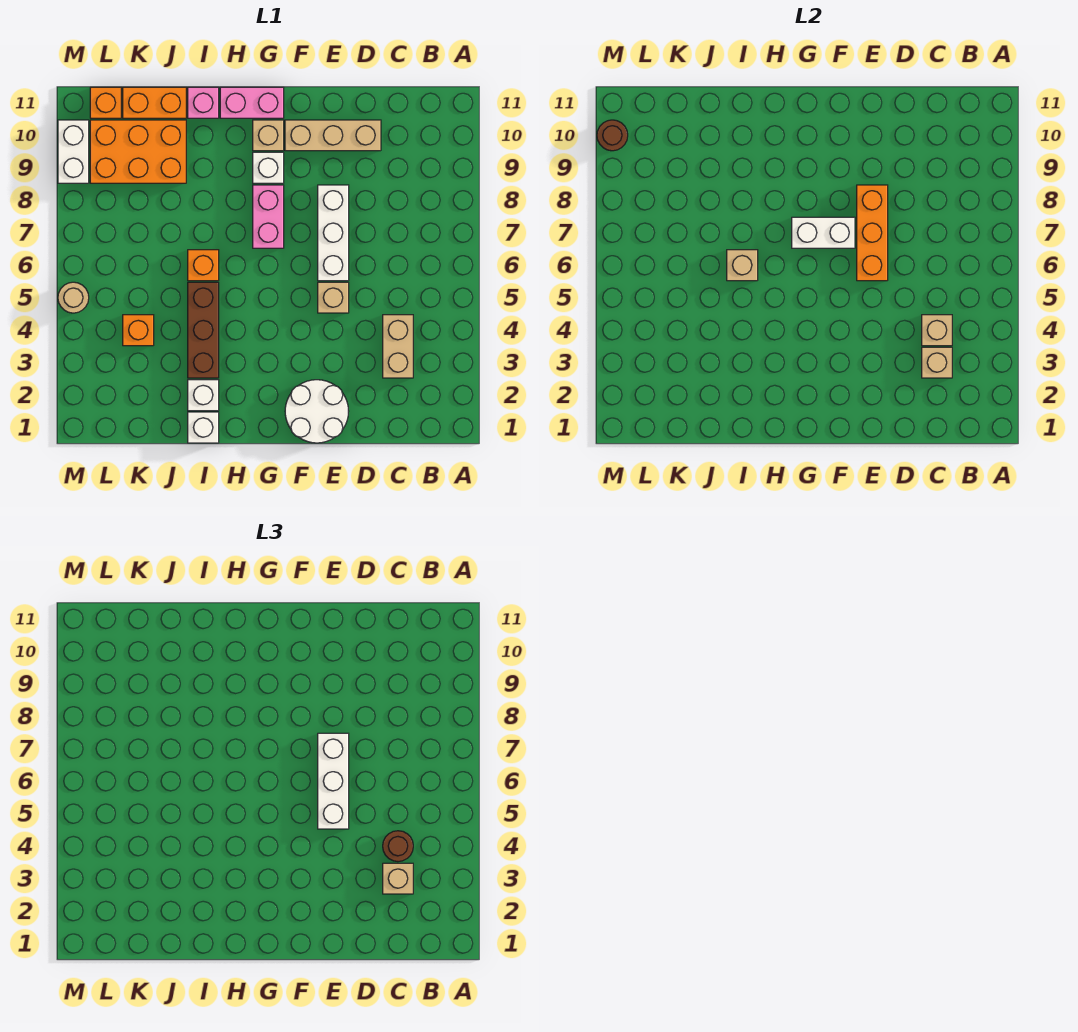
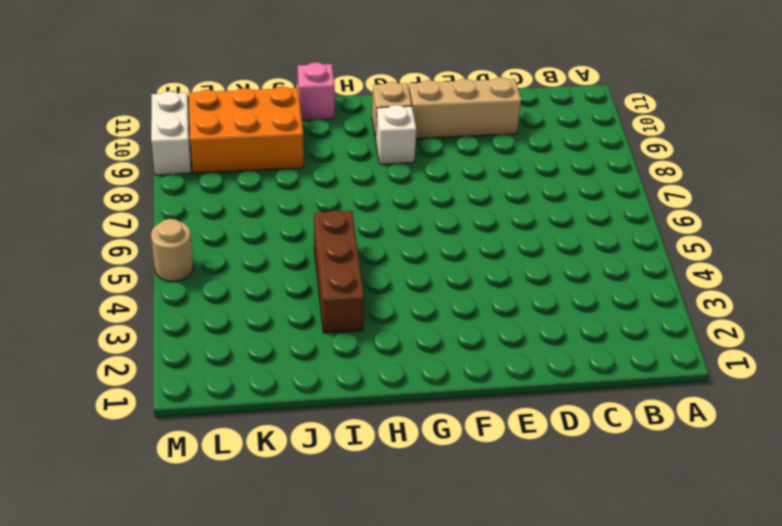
none -> tan 1x2 brick [383,315,413,378]
none -> white 2x2 round brick [285,380,349,443]
none -> tan 1x1 brick [318,282,349,313]

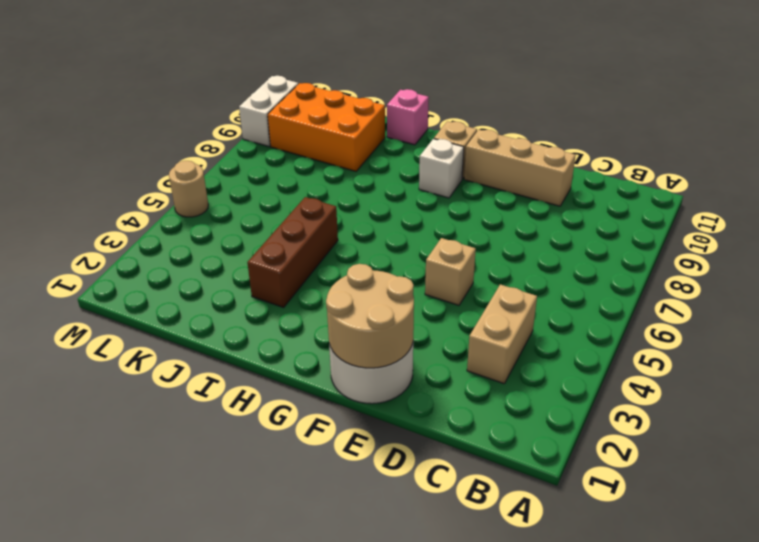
tan 2x2 round brick [326,264,414,368] -> none
none -> white 1x3 brick [318,185,349,281]
none -> pink 1x2 brick [253,185,284,248]
none -> pink 1x2 brick [220,87,284,118]

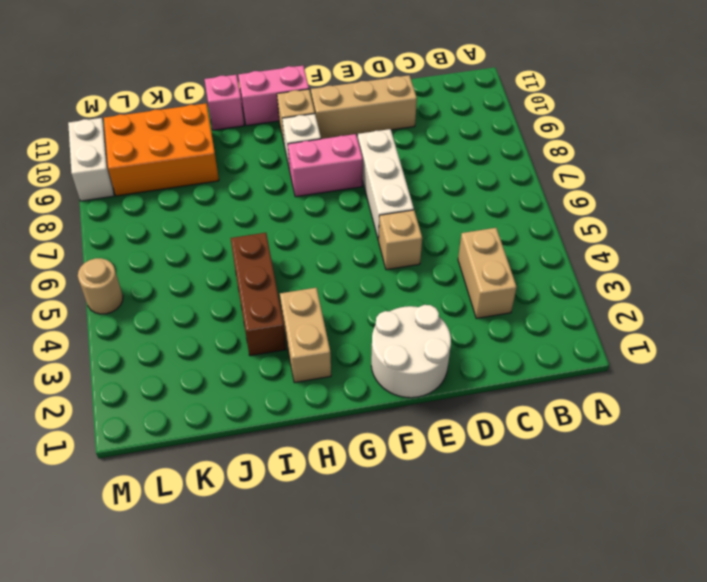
pink 1x2 brick [288,134,363,197] -> pink 1x2 brick turned to [253,185,284,248]
tan 1x2 brick [280,288,331,383] -> none
none -> white 1x1 brick [188,412,219,443]
none -> white 1x1 brick [188,380,219,411]
none -> orange 1x1 brick [188,250,219,281]

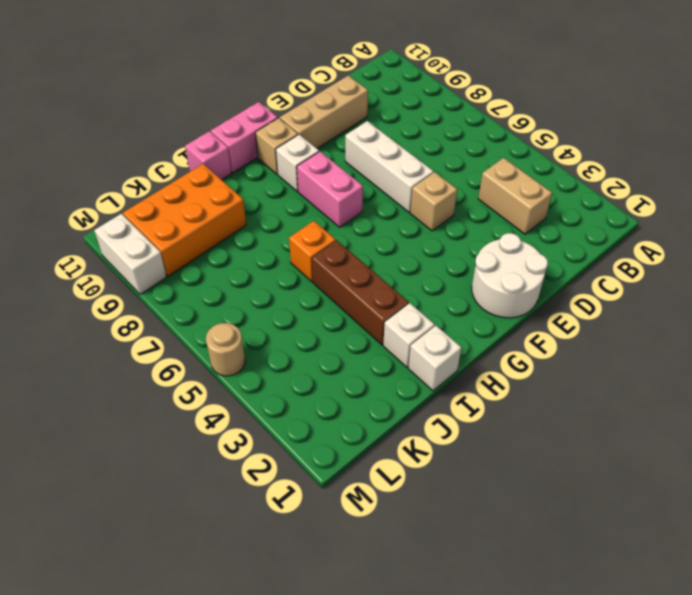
none -> orange 1x2 brick [123,87,186,118]
none -> orange 1x1 brick [123,315,154,346]
none -> orange 1x1 brick [90,87,121,118]

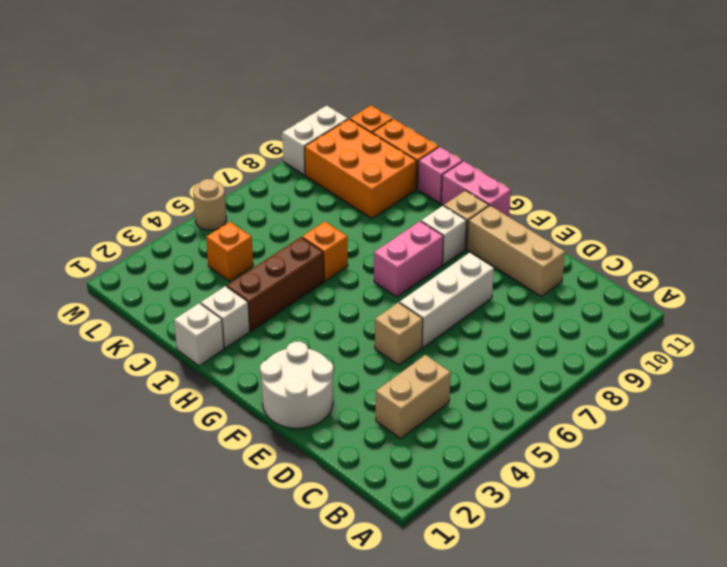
none -> tan 1x1 brick [922,347,952,378]
none -> tan 1x1 brick [922,315,952,346]
none -> orange 1x3 brick [857,185,888,281]

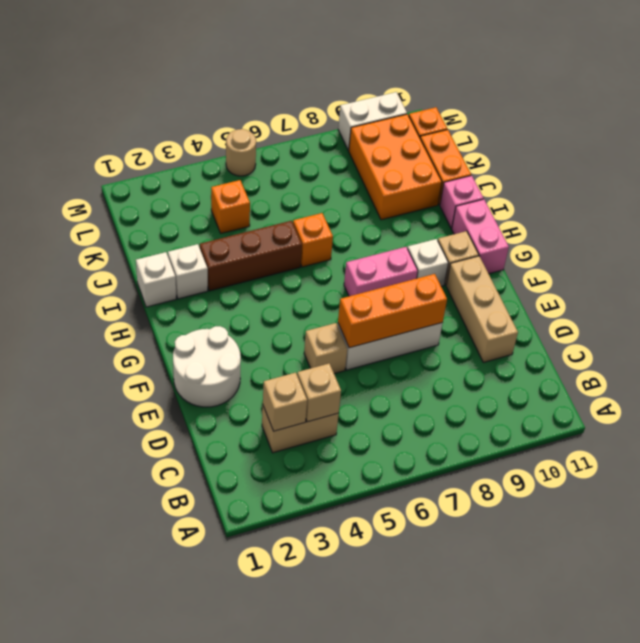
none -> white 1x2 brick [792,217,855,248]
none -> tan 1x1 brick [727,250,758,281]
none -> brown 1x1 round brick [597,120,628,151]

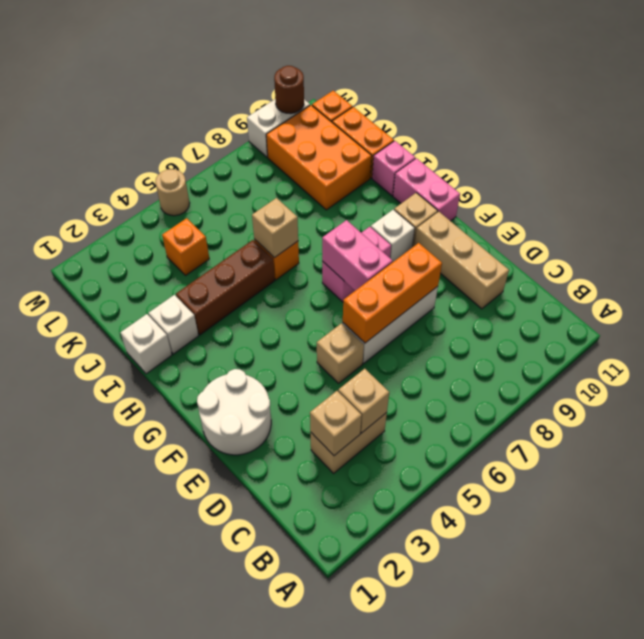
pink 1x2 brick [322,220,393,291] -> white 1x2 brick [792,217,855,248]
none -> tan 1x1 brick [383,863,413,894]
none -> brown 1x1 round brick [383,831,413,862]
none -> white 1x3 brick [318,733,349,829]

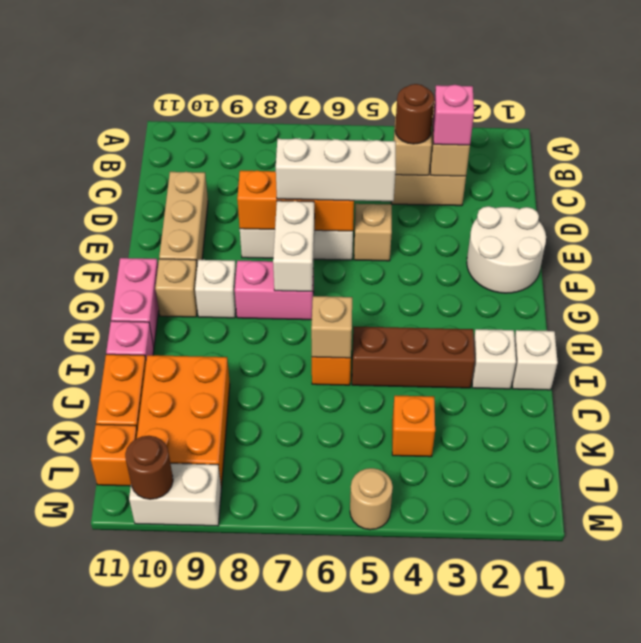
pink 1x1 brick [433,85,474,145] -> tan 1x1 brick [383,863,413,894]

